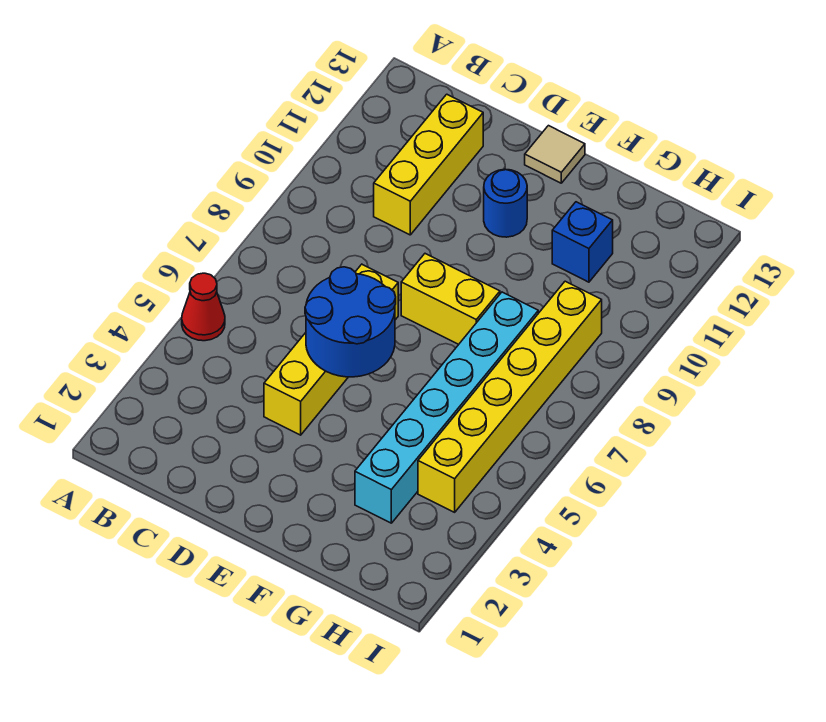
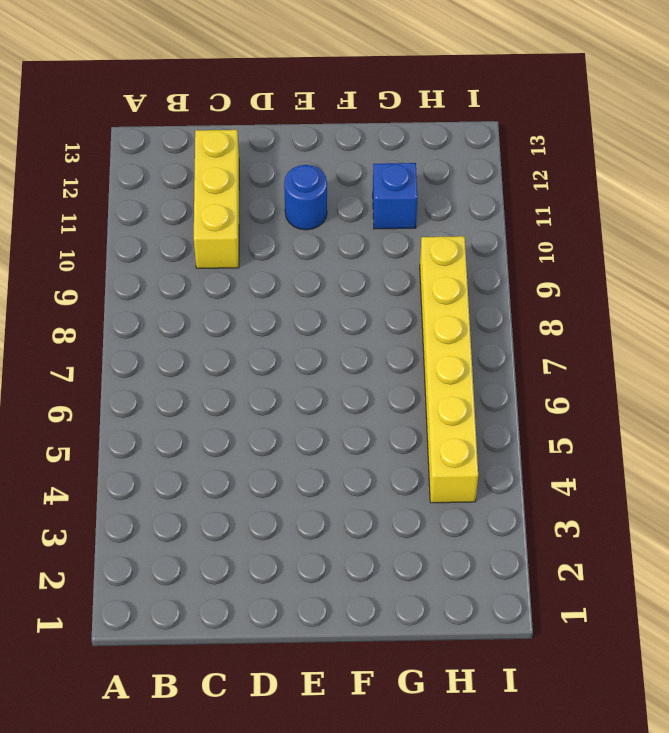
none -> red 1x1 cone [182,273,225,341]
none -> yellow 1x4 brick [264,264,398,435]

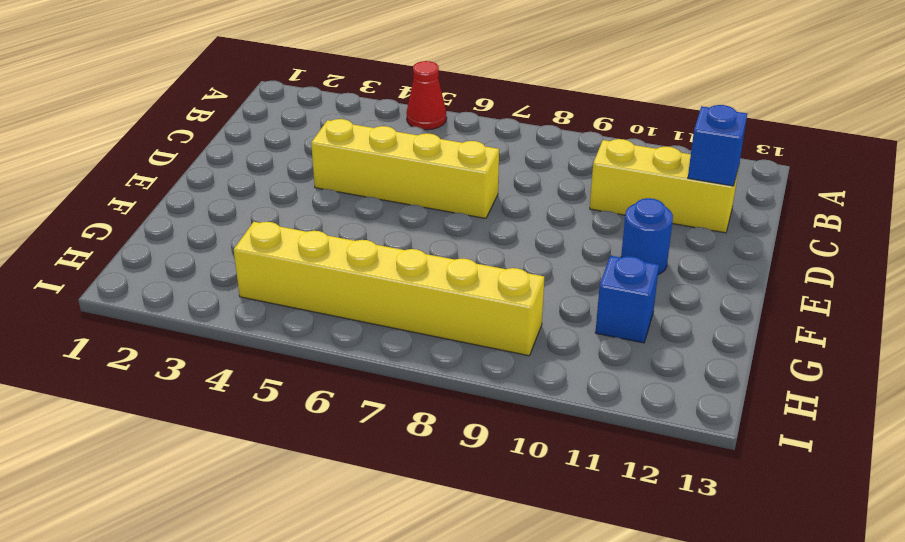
blue 1x1 brick [688,105,747,186] -> none
none -> yellow 1x2 brick [401,254,500,344]
none -> tan 1x1 tile [525,126,585,183]

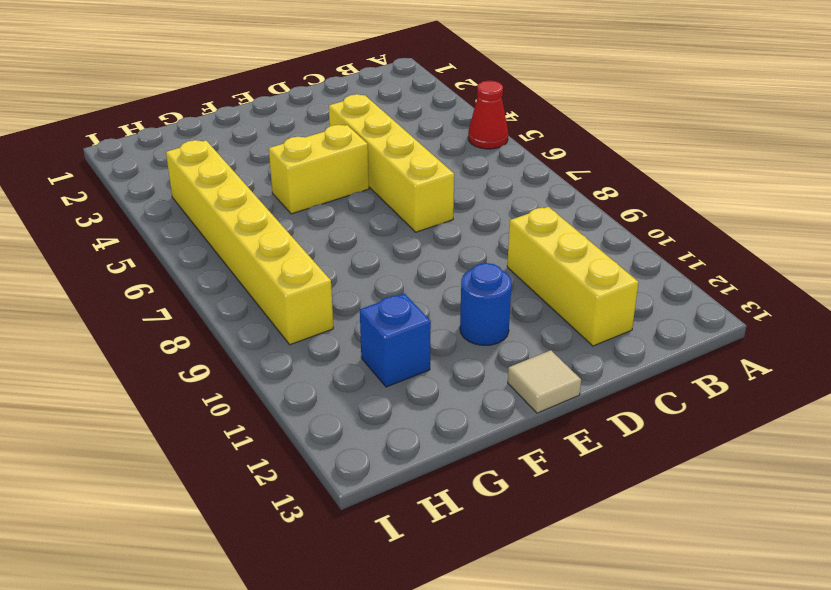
yellow 1x2 brick [269,125,369,214] -> yellow 1x2 brick moved to [401,254,500,344]
none -> cyan 1x6 brick [355,292,538,523]
none -> blue 2x2 round brick [305,267,396,377]

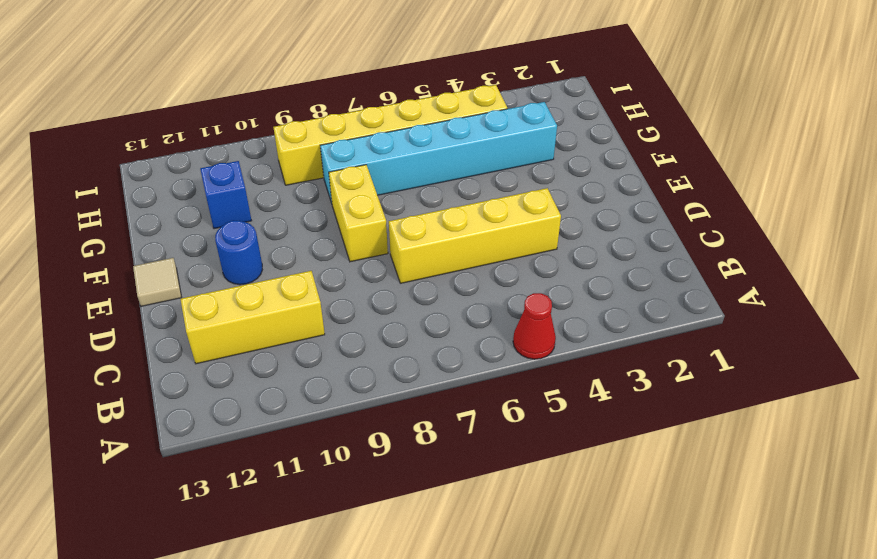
none -> blue 2x2 round brick [305,267,396,377]

